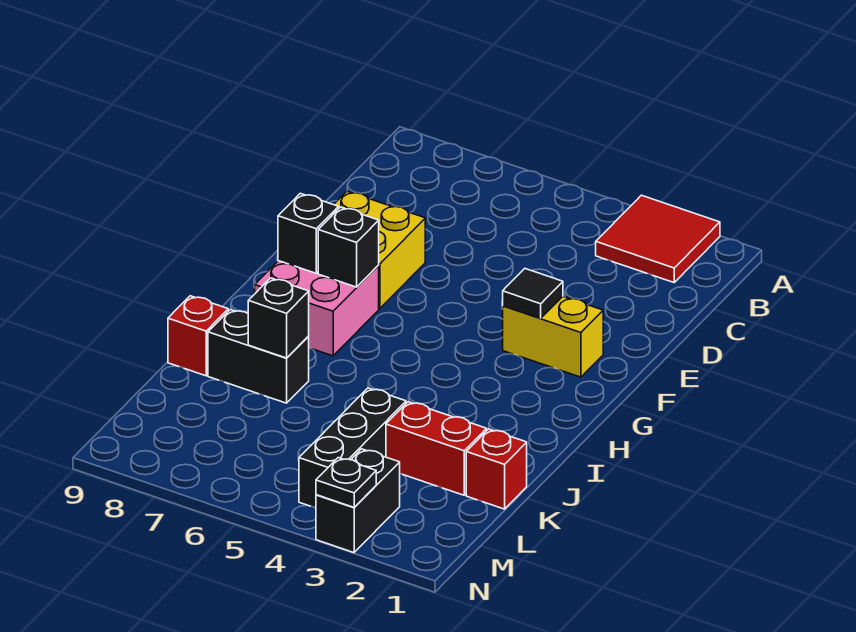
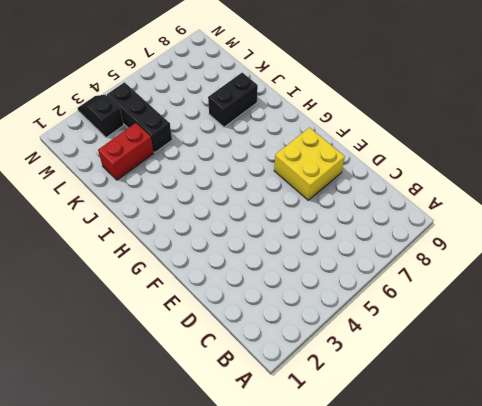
black 1x2 slope [78,95,124,137] -> black 1x2 brick [316,449,400,553]
none -> red 2x2 tile [596,195,720,282]
none -> yellow 1x2 brick [503,297,603,377]
none -> pink 2x2 brick [255,261,379,356]

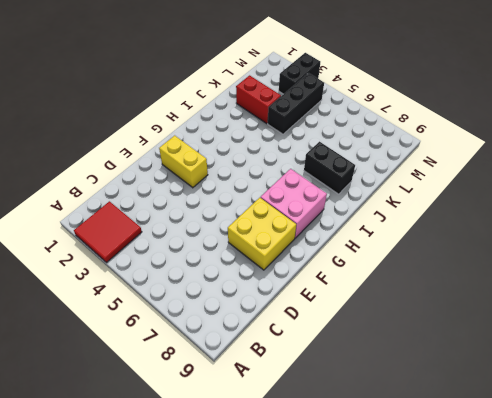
none -> red 1x1 brick [168,296,228,376]
none -> red 1x1 brick [466,429,527,509]
none -> black 1x1 tile [503,269,563,318]

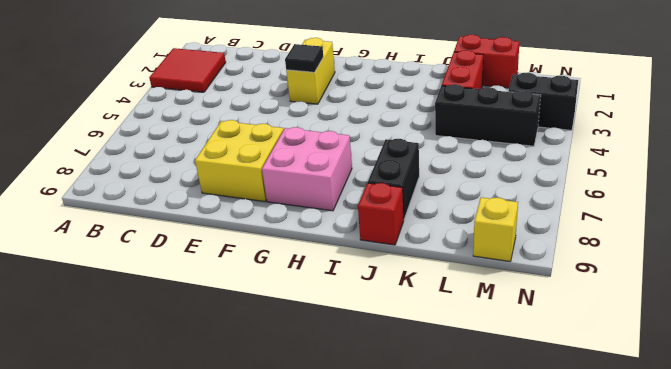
red 1x2 brick [454,35,520,88] -> red 1x1 brick [466,429,527,509]
yellow 1x1 brick [473,197,518,261] -> none
none -> black 1x1 brick [318,207,379,287]
none -> black 1x1 brick [278,193,339,273]
none -> black 1x1 brick [248,278,309,358]

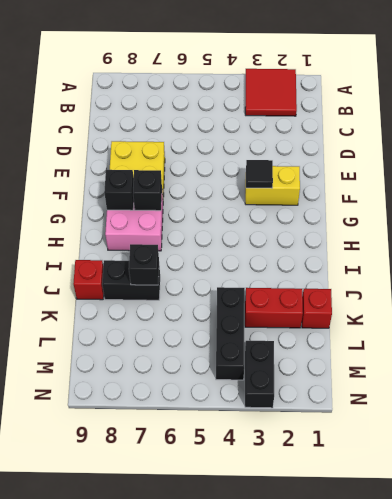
none -> black 1x1 plate [316,458,376,507]

